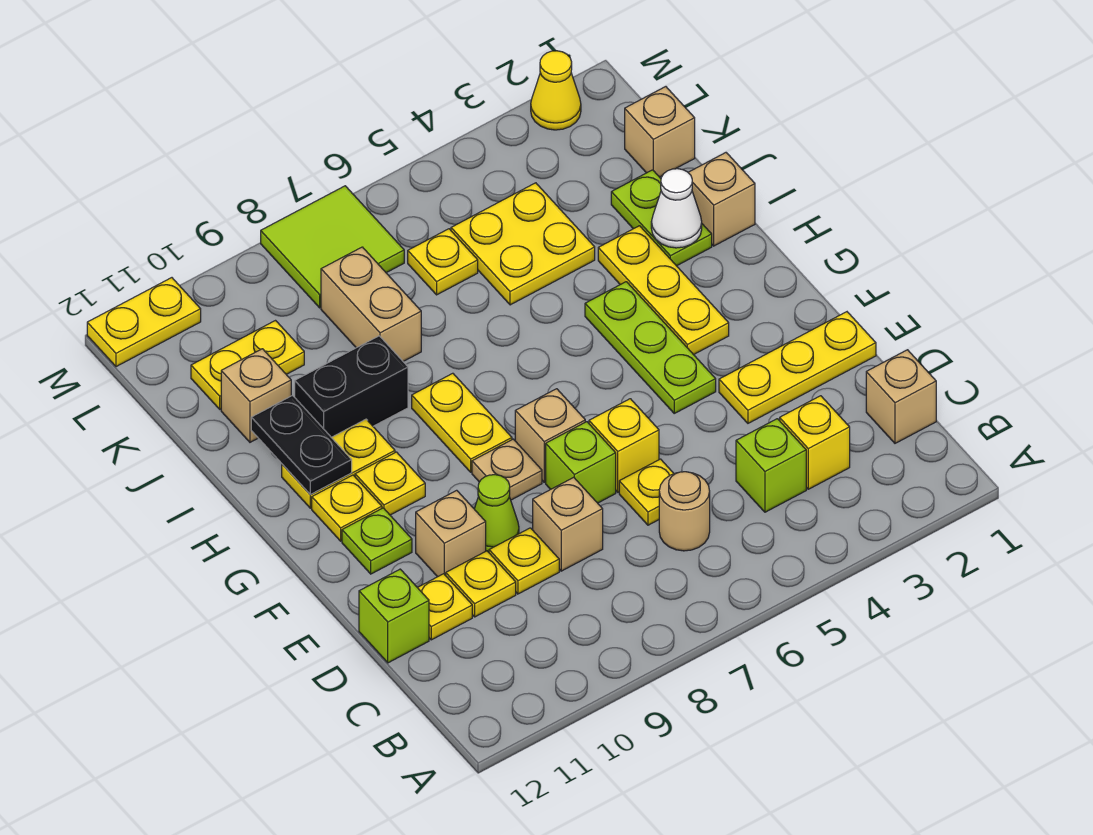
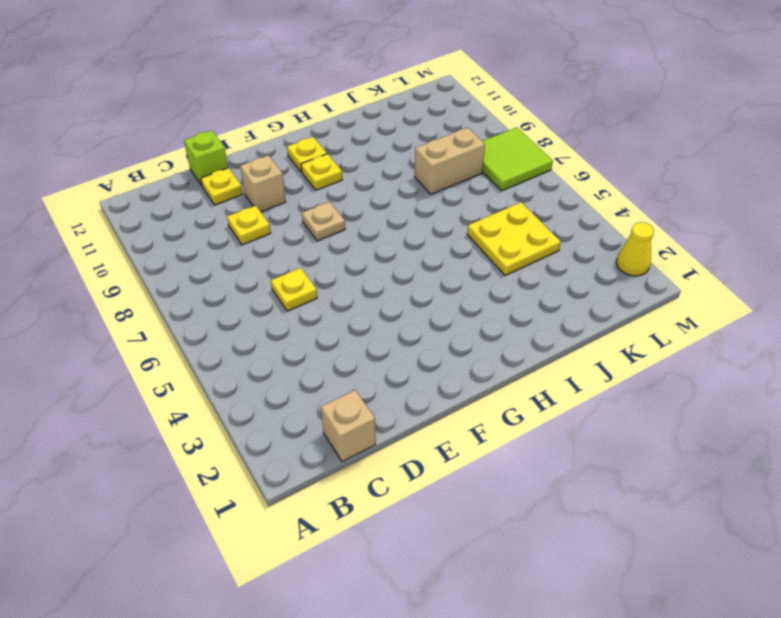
none -> yellow 1x1 brick [780,396,850,489]
none -> lime 1x1 brick [736,419,806,512]
none -> tan 1x1 round brick [659,472,710,551]
none -> tan 1x1 brick [533,477,603,571]

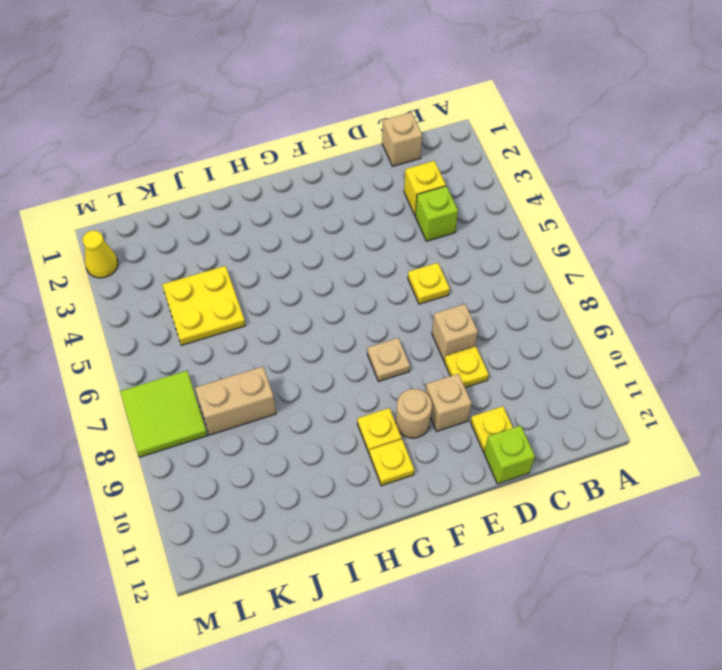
tan 1x1 round brick [396,389,432,438] -> tan 1x1 round brick moved to [659,472,710,551]
none -> yellow 1x1 plate [446,551,516,617]
none -> yellow 1x3 plate [719,312,876,423]
none -> yellow 1x1 brick [589,399,659,492]
none -> lime 1x1 brick [546,422,616,503]

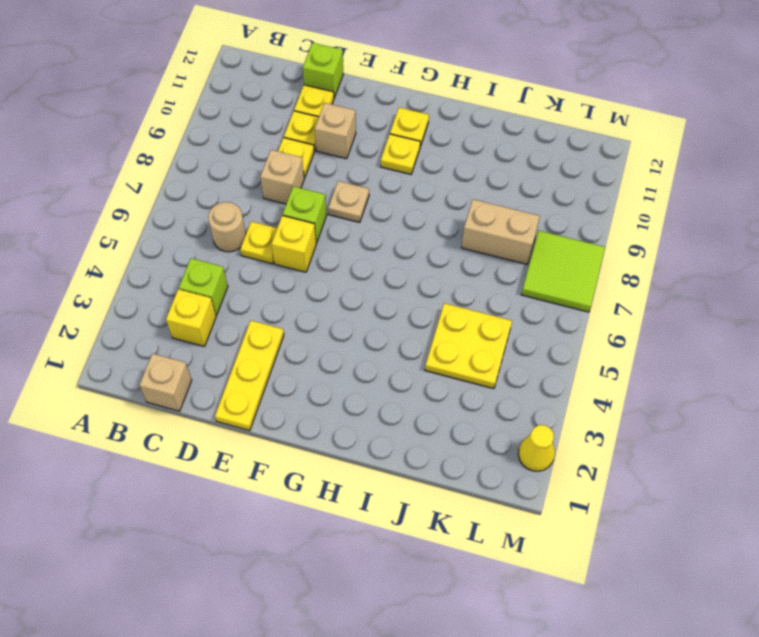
none -> lime 1x1 cone [475,475,519,552]
none -> lime 1x3 plate [585,282,716,413]
none -> tan 1x1 brick [515,389,585,482]
none -> lime 1x1 plate [342,508,412,574]

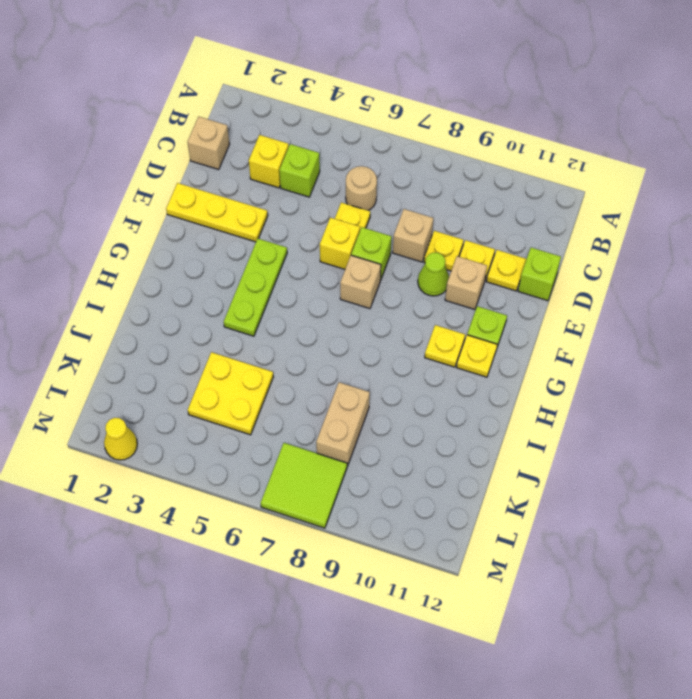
none -> tan 1x1 plate [472,439,542,500]
none -> yellow 1x3 plate [598,226,729,355]
none -> yellow 1x2 plate [412,373,512,472]
none -> yellow 1x2 plate [282,419,395,508]

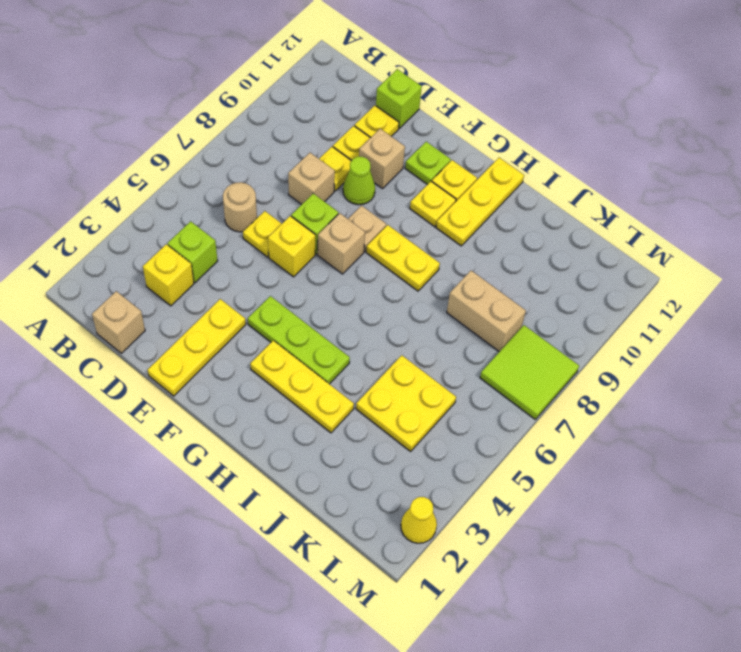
yellow 1x3 plate [436,158,524,246] -> yellow 1x2 plate [282,419,395,508]
none -> tan 1x1 brick [688,153,755,246]
none -> lime 1x2 plate [611,170,712,266]
none -> black 1x2 brick [295,336,408,437]
none -> tan 1x1 brick [221,349,291,442]

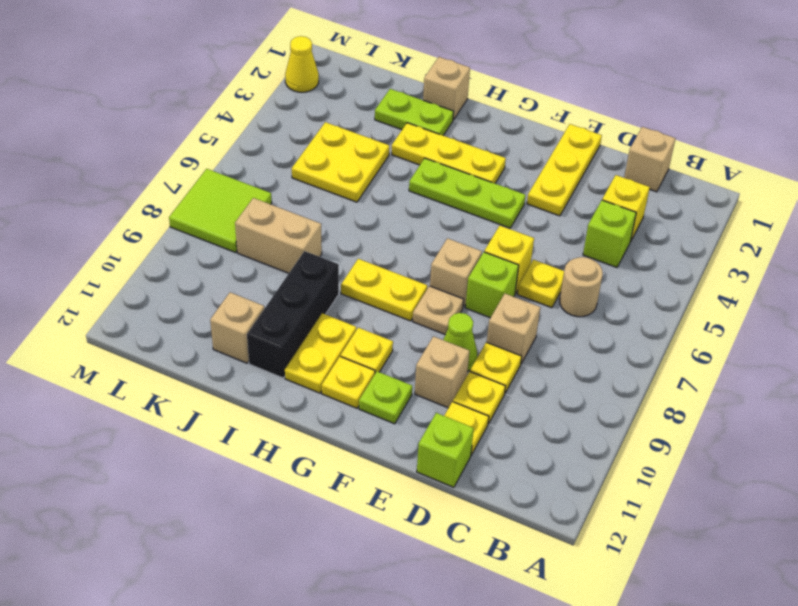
black 1x3 brick [247,251,339,378] -> black 1x2 brick [295,336,408,437]
none -> tan 1x1 brick [625,87,695,177]
none -> yellow 1x1 plate [408,229,478,295]
none -> yellow 1x2 plate [191,321,304,409]
none -> yellow 1x2 plate [87,278,201,367]

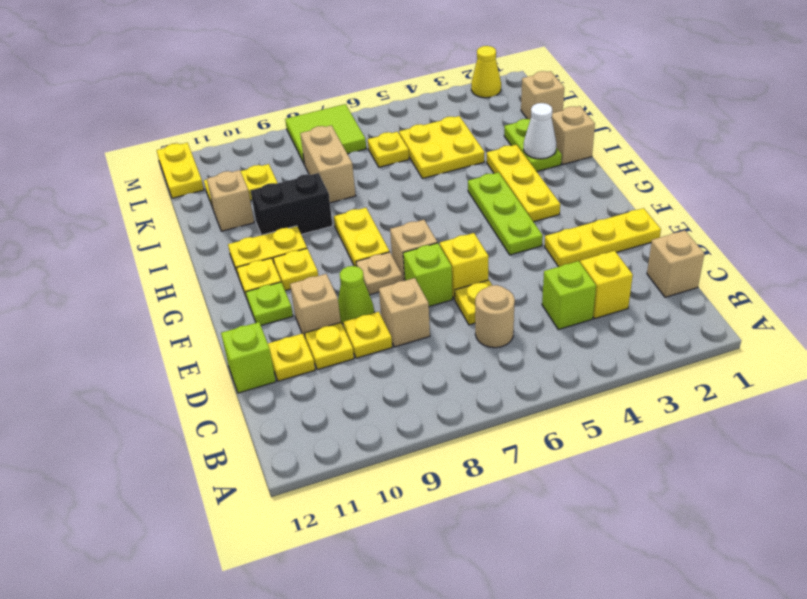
yellow 1x2 plate [157,143,204,198] -> yellow 1x2 plate turned to [87,278,201,367]
none -> black 1x2 plate [251,395,352,494]

